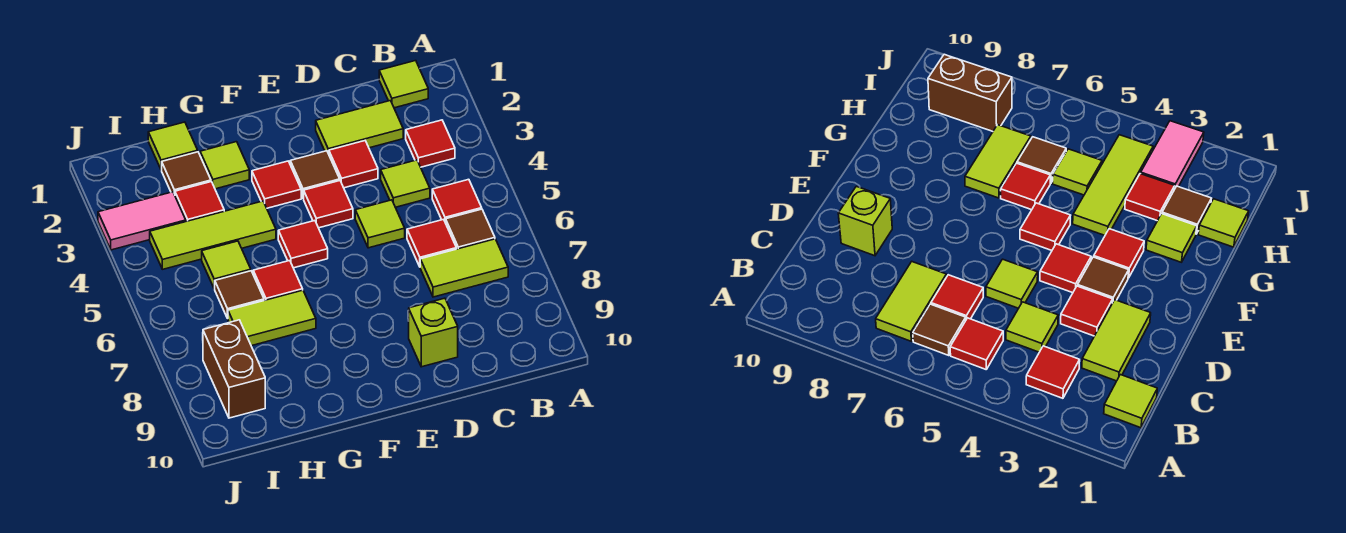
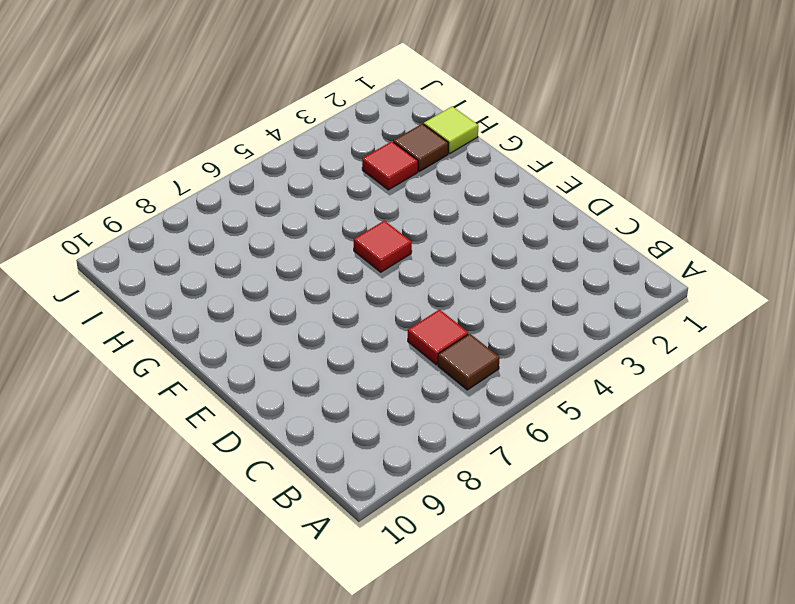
none -> lime 1x1 tile [379,61,428,108]
none -> red 1x1 tile [406,120,455,167]
none -> red 1x1 tile [432,179,482,223]

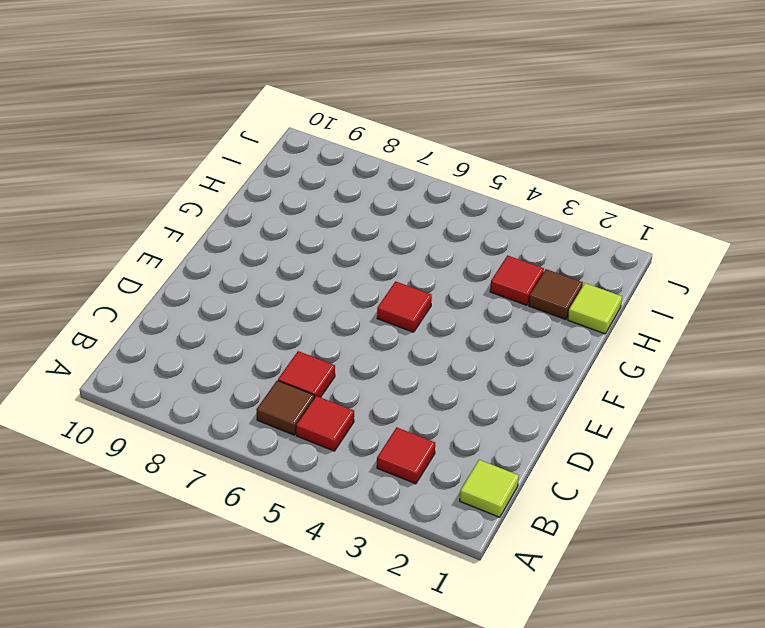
none -> lime 1x2 tile [420,239,508,297]
none -> lime 1x2 tile [316,101,403,154]
none -> lime 1x1 tile [381,160,430,207]

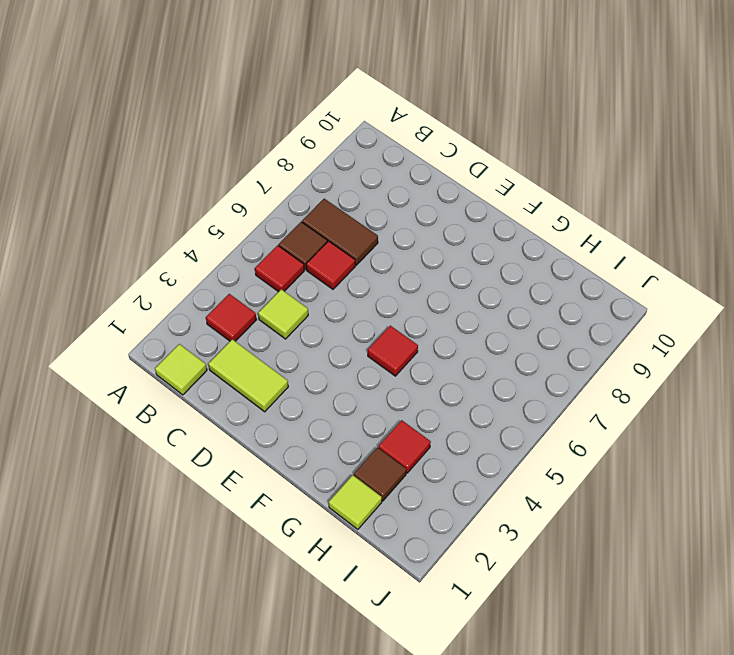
brown 1x2 tile [302,199,378,265] -> lime 1x2 tile [420,239,508,297]
none -> red 1x1 tile [329,141,378,188]
none -> lime 1x1 tile [355,200,405,248]
none -> lime 1x1 brick [409,298,458,367]

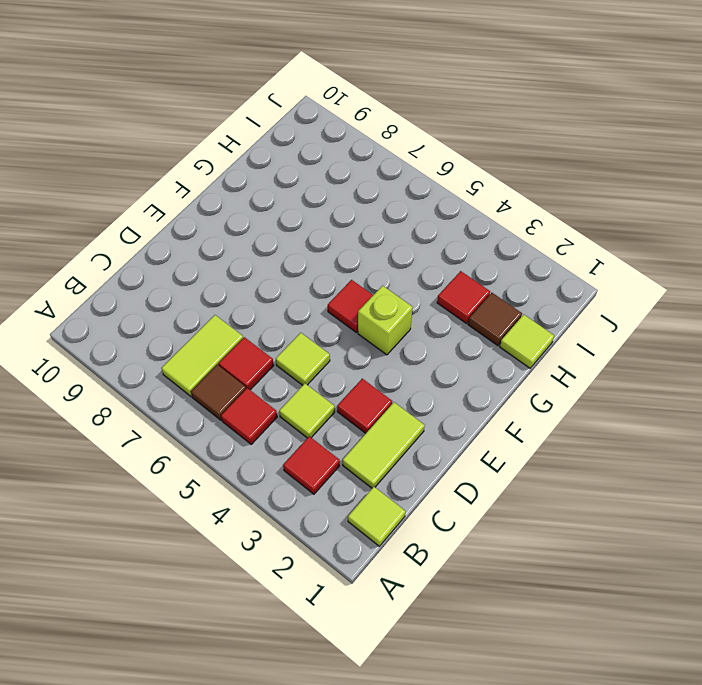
lime 1x1 brick [358,286,413,355] -> lime 1x1 brick moved to [409,298,458,367]
none -> brown 1x1 tile [290,151,340,199]
none -> red 1x1 tile [304,181,353,228]
none -> red 1x1 tile [252,161,301,208]

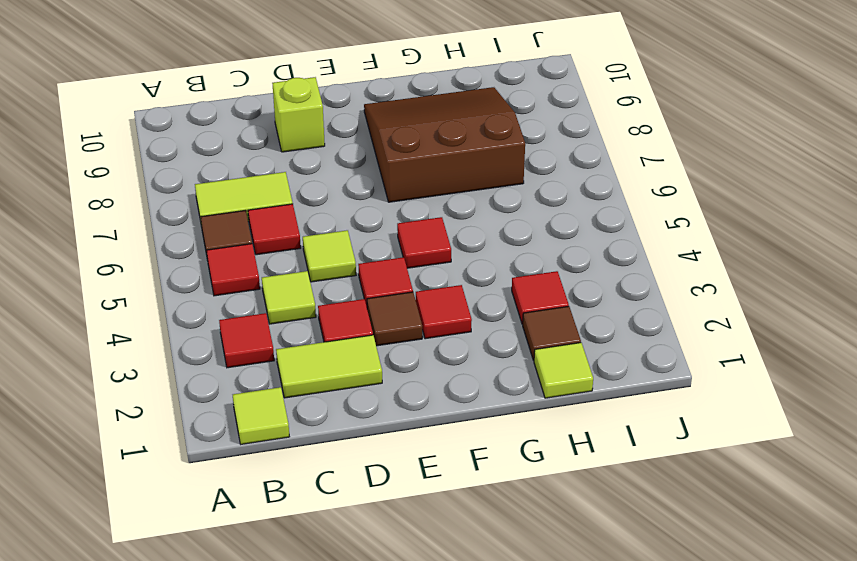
brown 3x3 slope [364,87,525,202] -> lime 1x2 tile [228,290,316,346]
none -> lime 1x1 tile [200,142,249,189]
none -> lime 1x3 tile [150,201,276,269]
none -> red 1x1 tile [253,261,303,300]

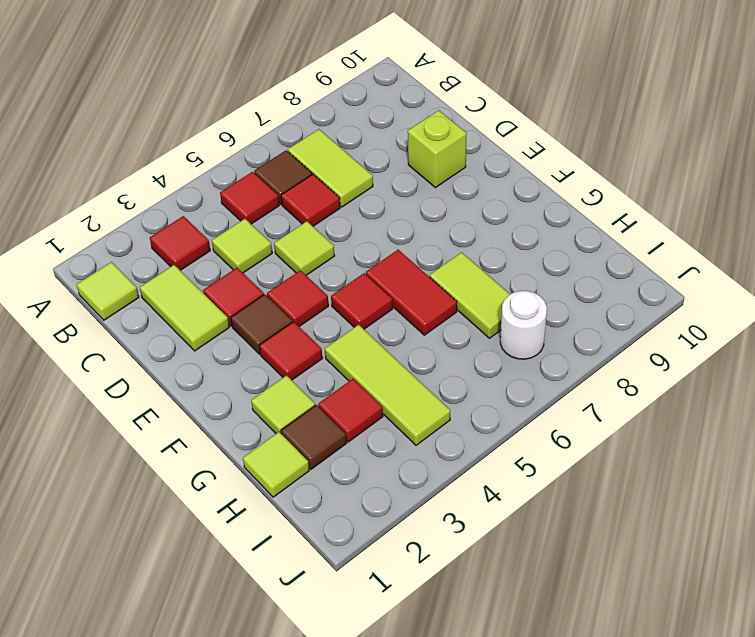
red 1x2 tile [366,250,457,335] -> red 1x1 tile [253,261,303,300]
white 1x1 round brick [500,291,547,359] -> none
none -> lime 1x1 tile [202,241,251,289]
none -> brown 1x1 tile [215,271,264,318]
none -> pink 1x2 tile [98,192,186,250]

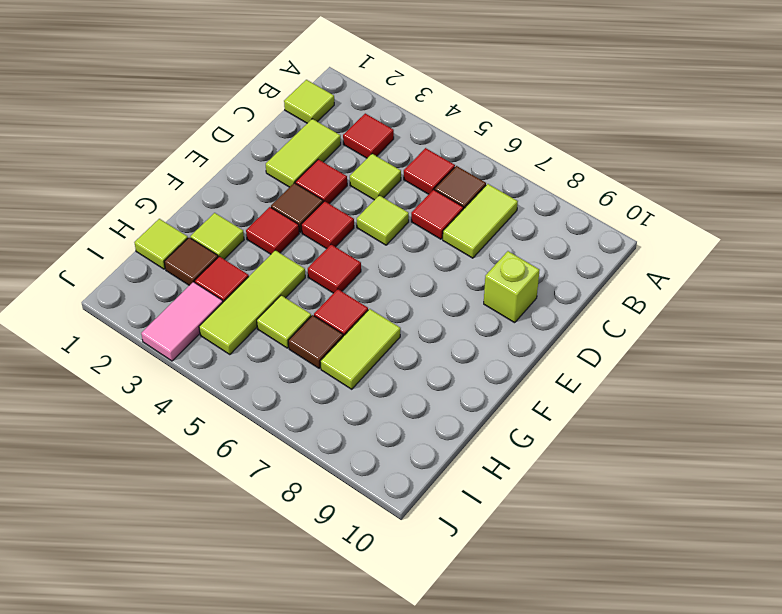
none -> brown 1x2 brick [203,320,265,418]

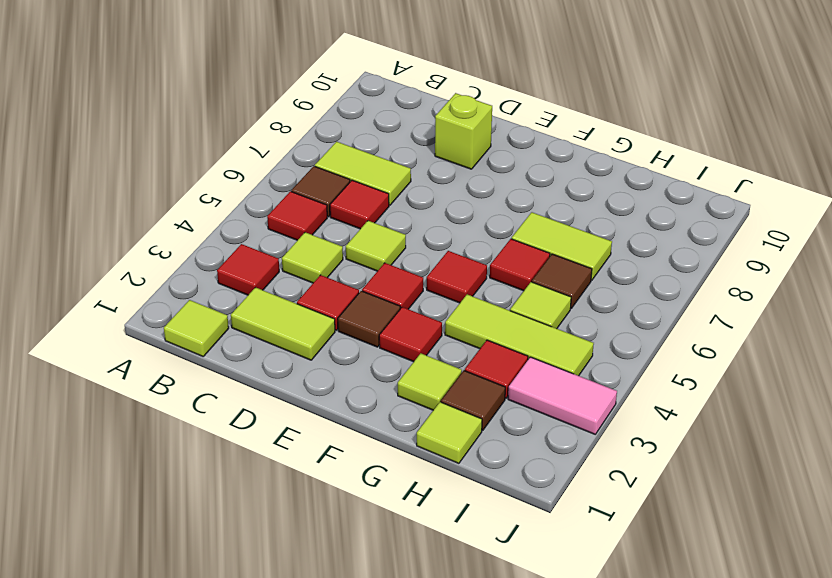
none -> brown 1x2 brick [203,320,265,418]

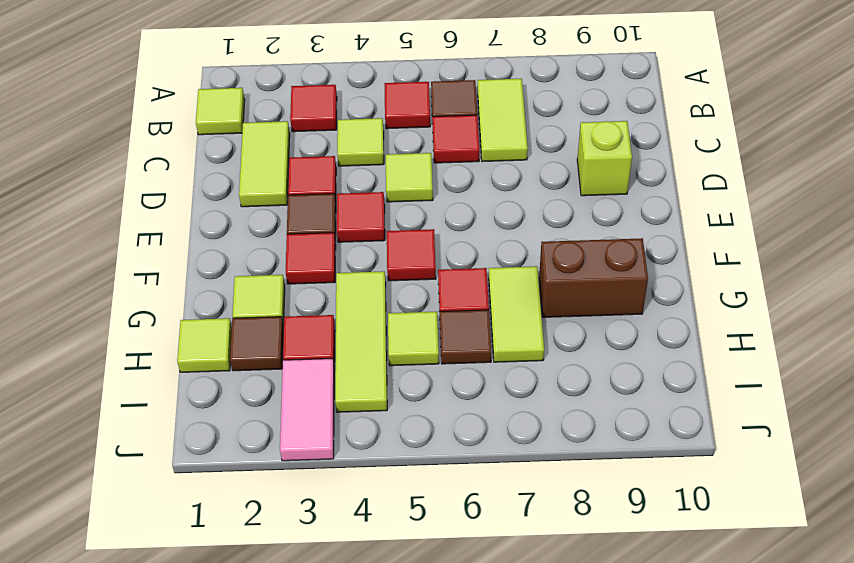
brown 1x2 brick [539,238,648,317] -> brown 1x2 brick moved to [203,320,265,418]

